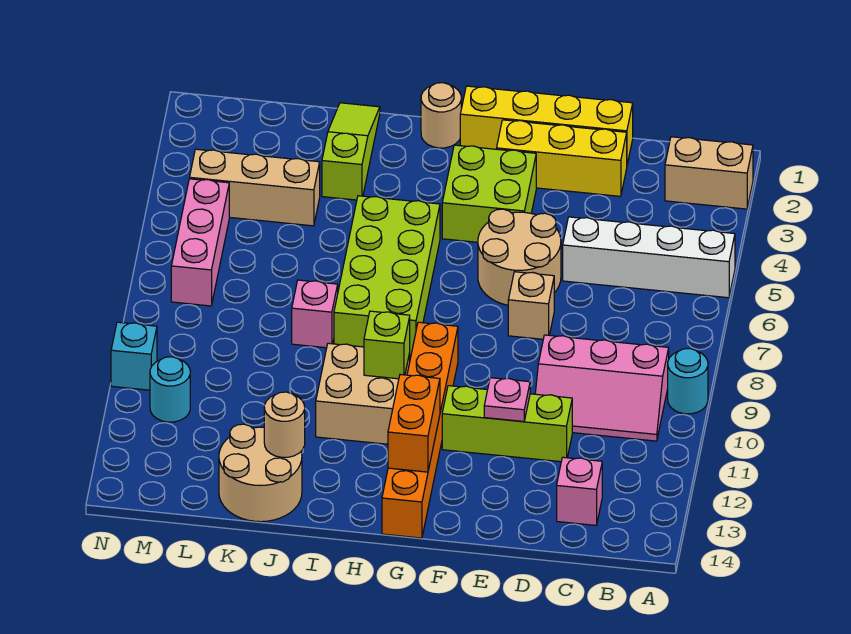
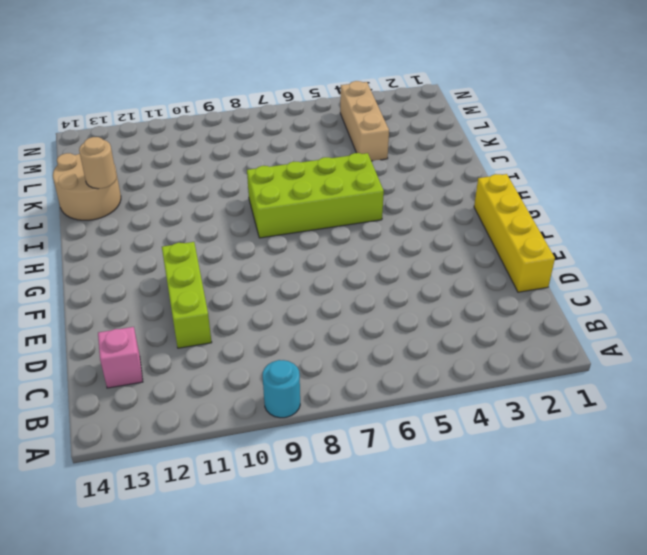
none -> tan 1x2 brick [665,137,753,209]
none -> white 1x4 brick [563,217,735,298]
none -> pink 2x3 slope [535,335,669,441]

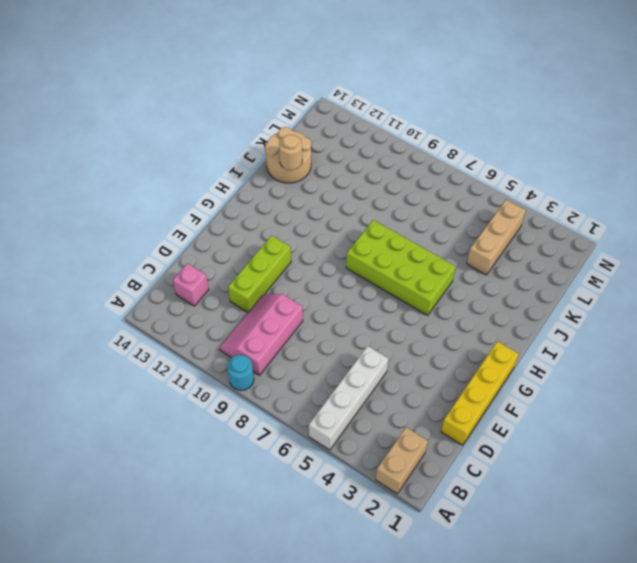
none -> yellow 1x3 brick [497,120,627,196]
none -> tan 2x2 round brick [478,209,561,305]
none -> tan 1x1 brick [508,272,554,339]

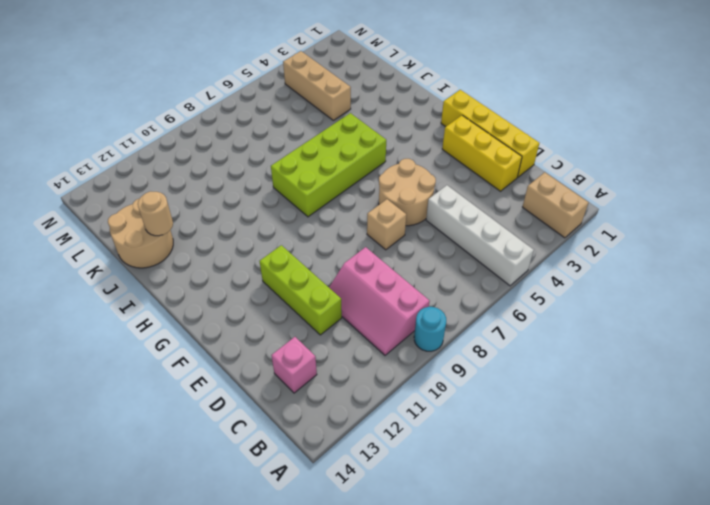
none -> lime 2x2 brick [442,145,536,242]
none -> orange 1x6 brick [382,322,458,538]
none -> tan 1x1 round brick [421,83,461,148]

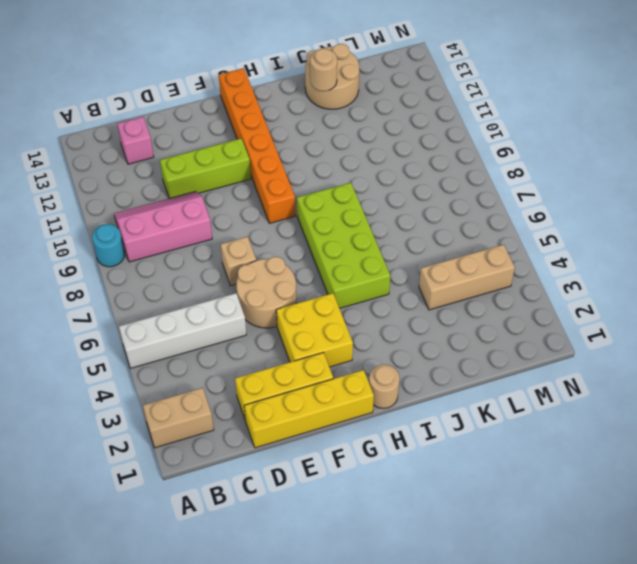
yellow 2x2 brick [276,293,353,367] -> lime 2x2 brick [442,145,536,242]
none -> tan 2x2 brick [316,343,410,444]
none -> lime 1x3 slope [322,103,380,200]
none -> pink 1x1 brick [292,280,338,348]

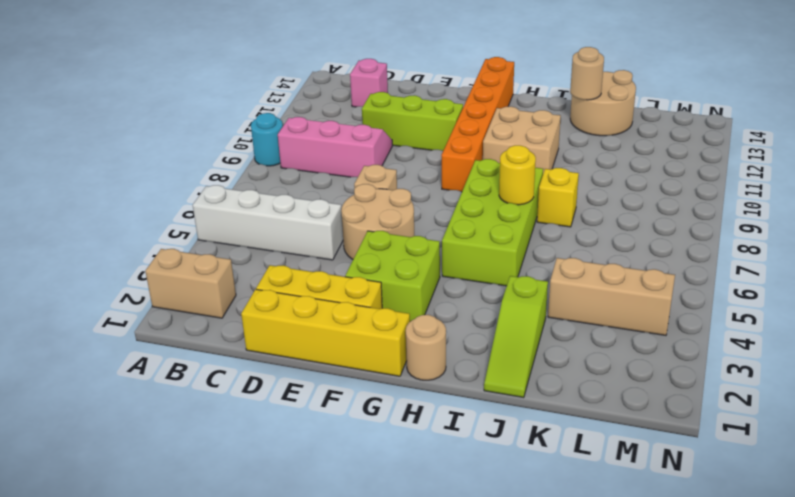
yellow 1x1 round brick [499,145,536,205] -> none
yellow 1x1 brick [537,168,579,227] -> pink 1x1 brick [292,280,338,348]
none -> pink 1x3 brick [171,179,229,306]
none -> cyan 1x1 round brick [150,357,190,422]
none -> cyan 1x1 brick [111,322,157,390]

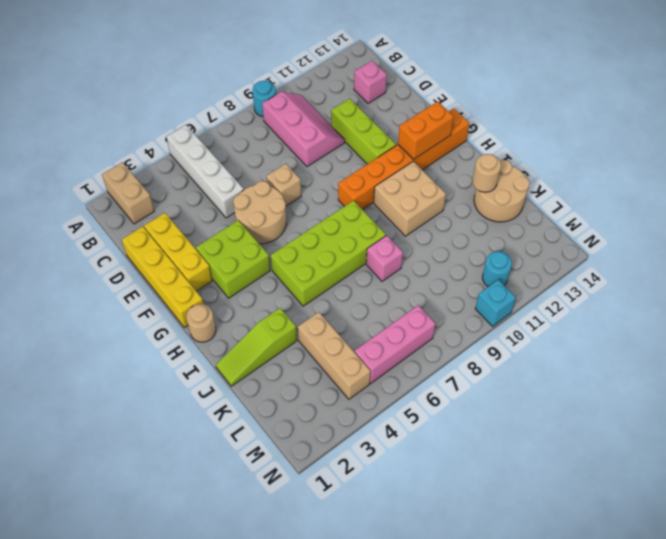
none -> pink 1x1 plate [484,378,530,421]
none -> lime 1x1 brick [364,311,410,379]

